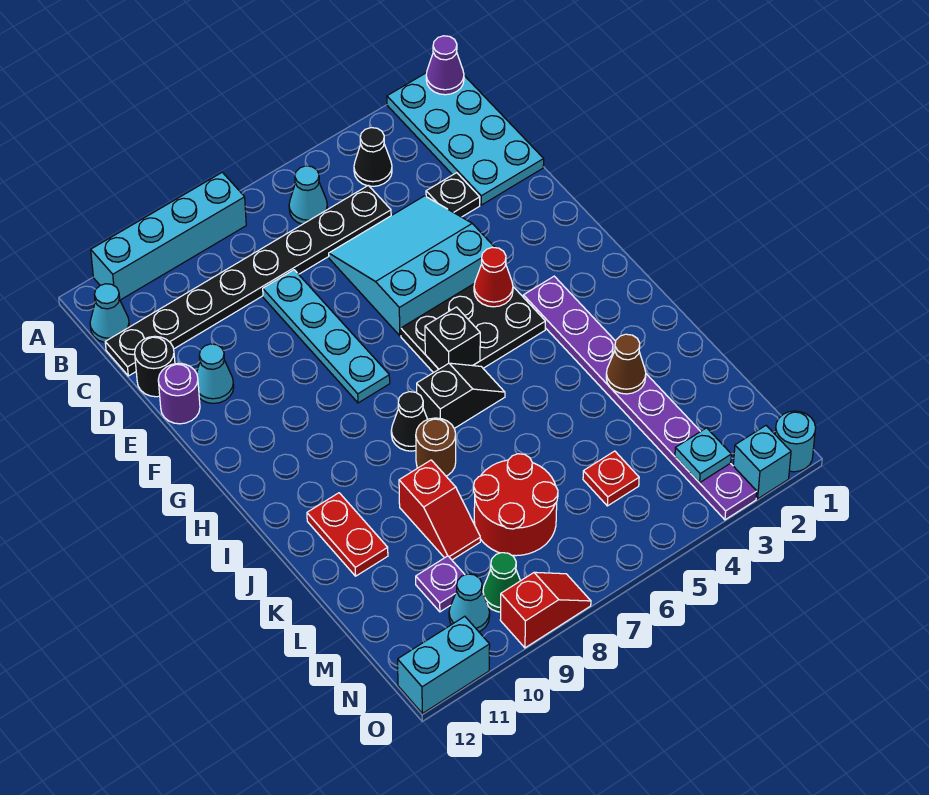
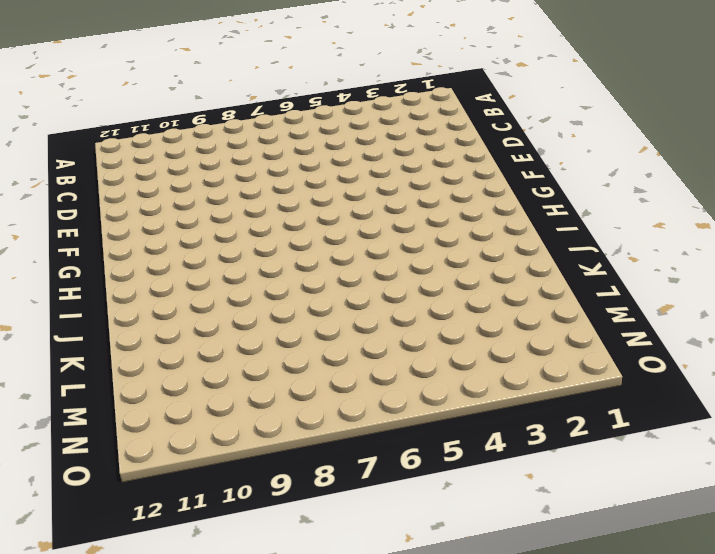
none -> cyan 2x4 plate [387,73,544,205]
none -> cyan 1x4 brick [91,172,246,300]
none -> black 1x1 cone [354,128,392,186]
none -> cyan 1x1 cone [289,166,328,224]

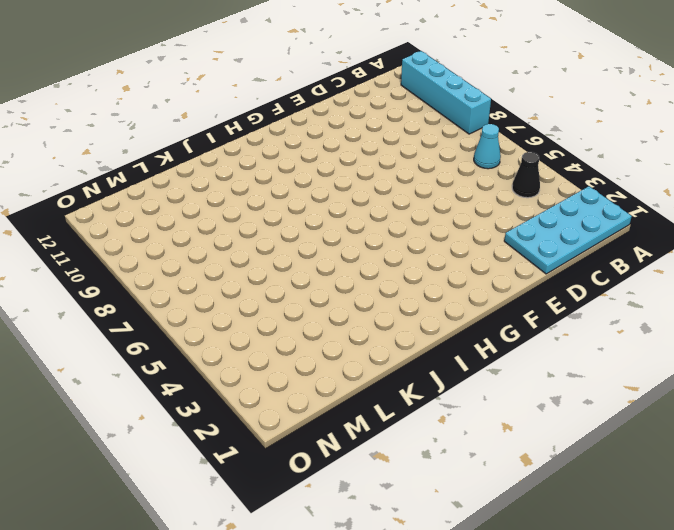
none -> cyan 1x1 cone [90,284,129,342]
none -> black 1x8 plate [105,185,391,376]
none -> black 1x1 plate [426,173,480,217]
none -> cyan 3x3 slope [329,196,495,336]

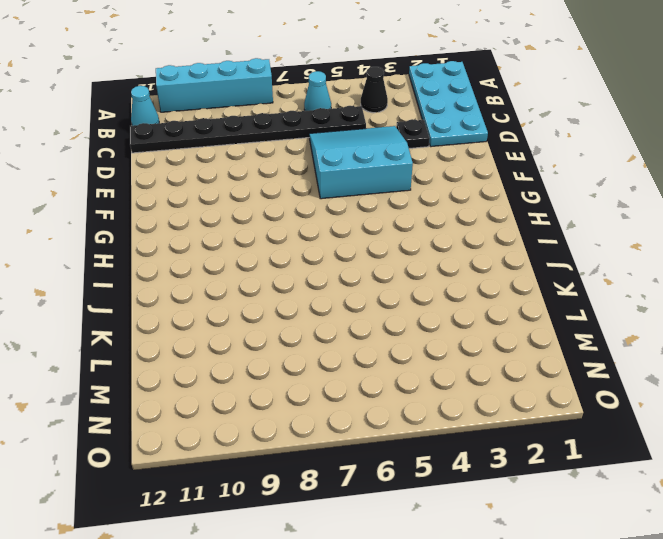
none -> cyan 1x4 plate [263,270,390,403]
none -> black 1x1 round brick [135,336,175,397]
none -> cyan 1x1 cone [197,344,234,403]
none -> purple 1x1 round brick [158,363,200,424]

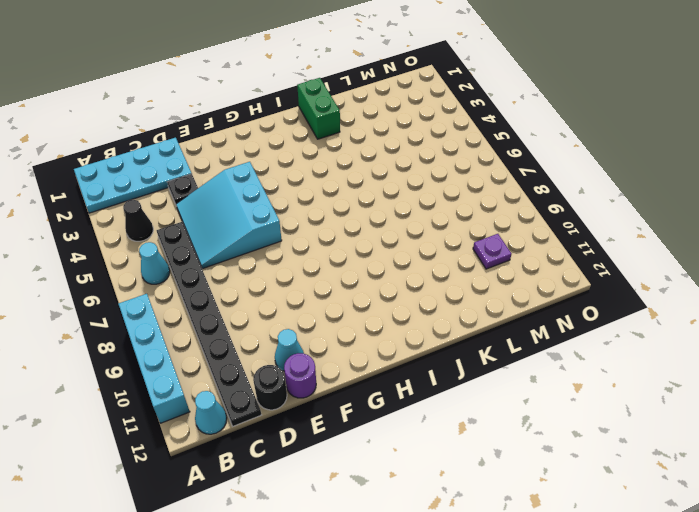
green 1x2 brick [297,78,340,139] -> none
none -> cyan 1x4 plate [263,270,390,403]
none -> black 2x3 plate [401,283,545,373]
none -> purple 1x8 plate [523,276,757,520]
none -> black 1x2 slope [417,363,505,428]

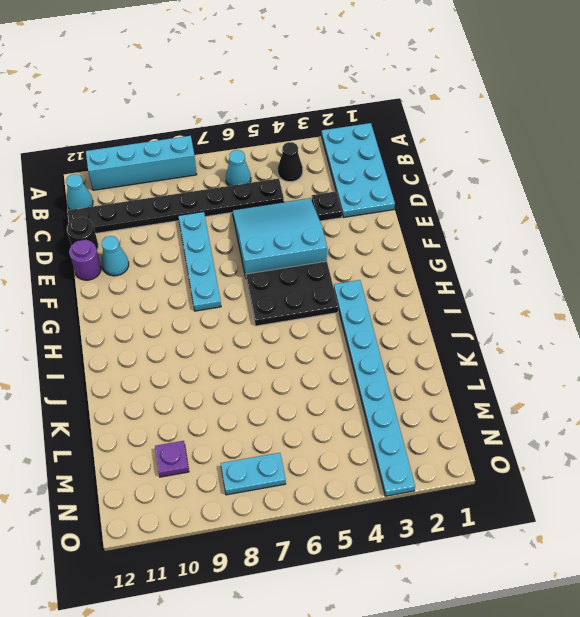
cyan 1x8 plate [334,280,415,496] -> purple 1x8 plate [523,276,757,520]
cyan 1x2 plate [221,453,286,495] -> none
none -> black 1x2 slope [417,363,505,428]
none -> black 1x1 cone [391,392,428,451]
none -> brown 1x1 round brick [416,418,456,476]
none -> red 1x2 plate [307,493,388,576]

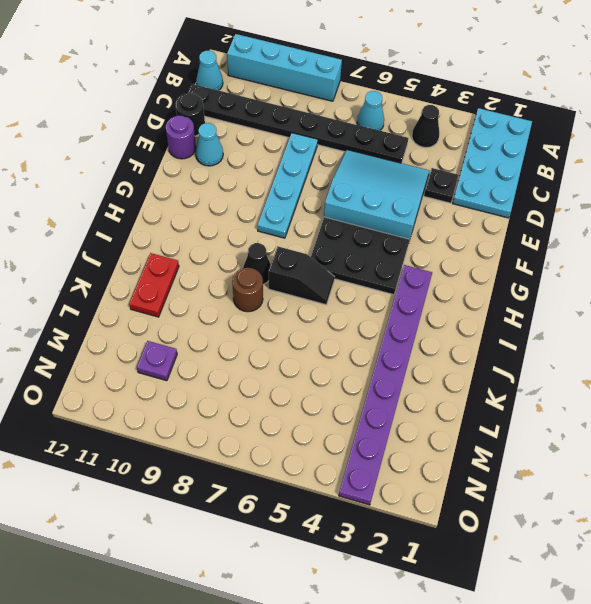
none -> red 1x2 slope [399,460,480,560]
none -> red 2x2 round brick [474,454,558,556]
none -> red 1x1 plate [583,451,639,506]
none -> green 1x1 cone [483,553,520,612]

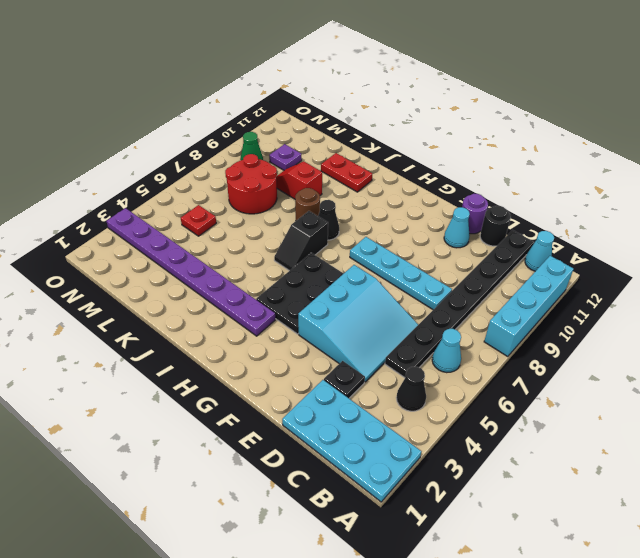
none -> cyan 1x1 cone [449,574,490,632]
none -> cyan 1x1 round brick [775,411,816,472]
none -> cyan 1x1 brick [733,426,791,499]
none -> red 1x2 slope [500,572,591,648]

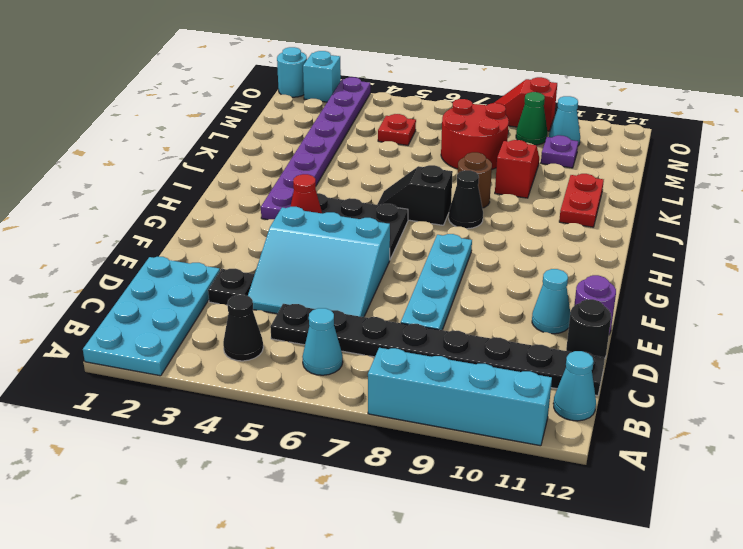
none -> cyan 1x2 brick [398,616,490,713]
none -> purple 1x1 cone [426,36,464,95]
none -> black 1x1 brick [425,307,480,369]
none -> brown 1x1 cone [606,334,646,394]

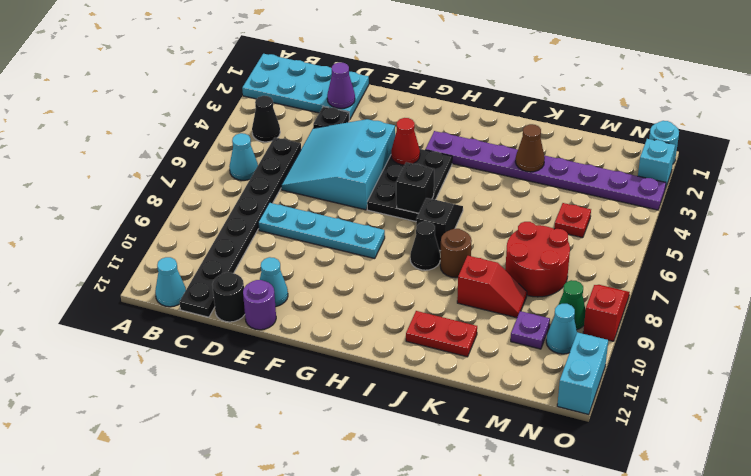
purple 1x1 cone [327,62,355,109] -> purple 1x1 cone moved to [426,36,464,95]
none -> cyan 1x4 brick [91,172,246,300]
none -> cyan 1x1 plate [675,428,731,483]

